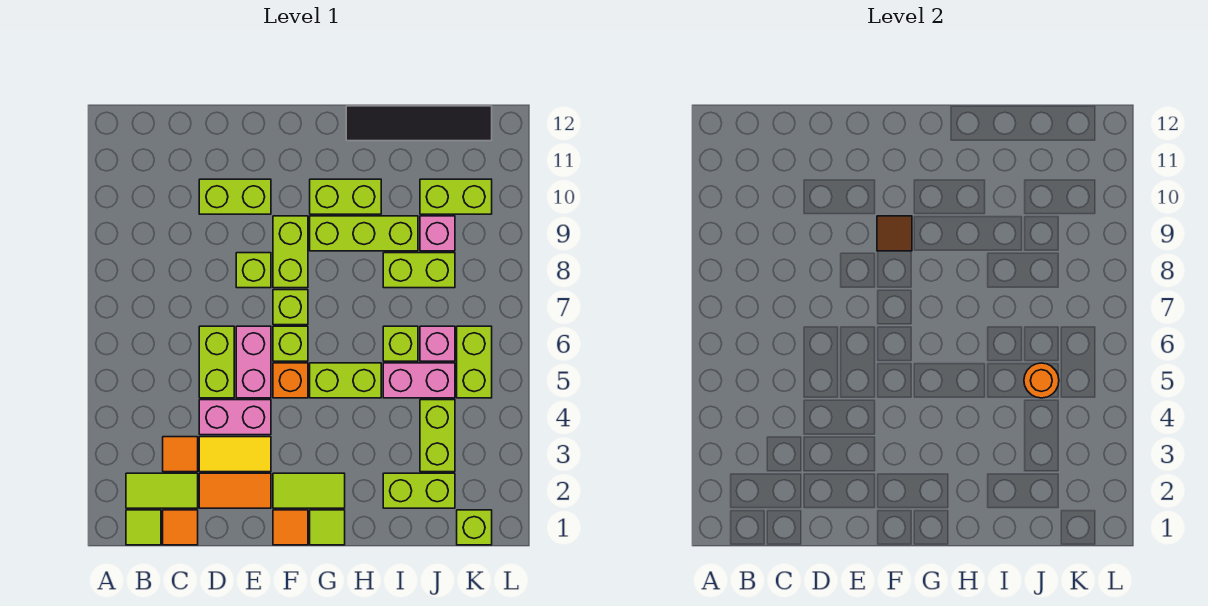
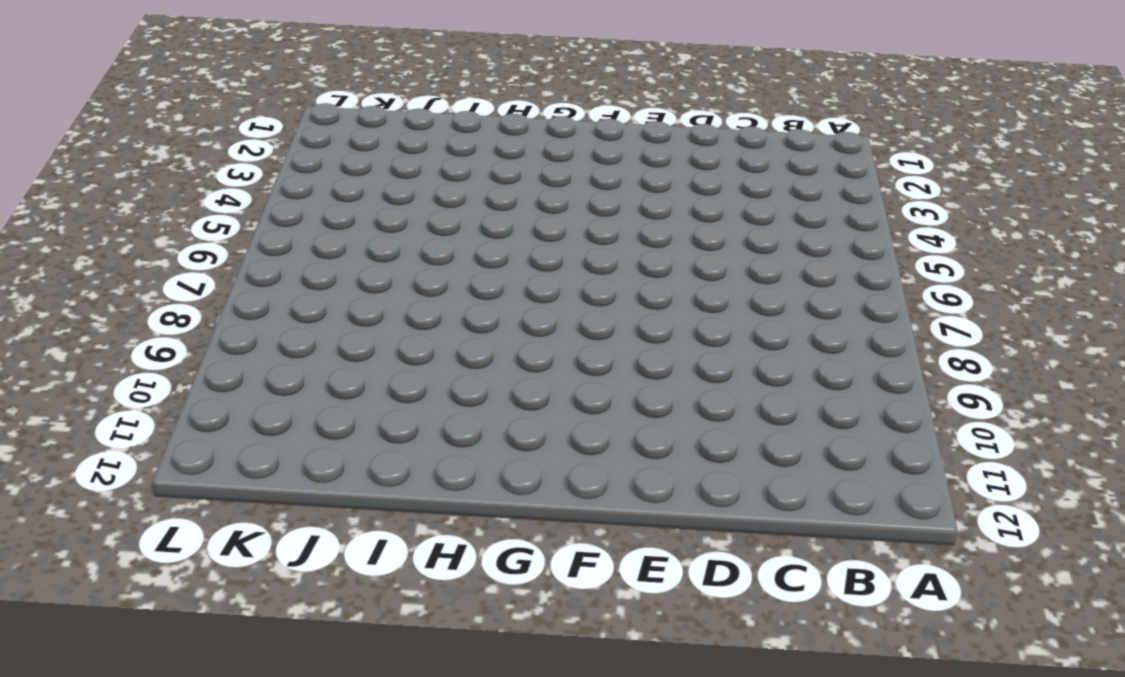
none -> lime 1x1 tile [126,510,161,545]
none -> lime 1x2 tile [126,473,198,508]
none -> orange 1x1 tile [163,510,198,545]
none -> orange 1x1 tile [163,437,198,472]

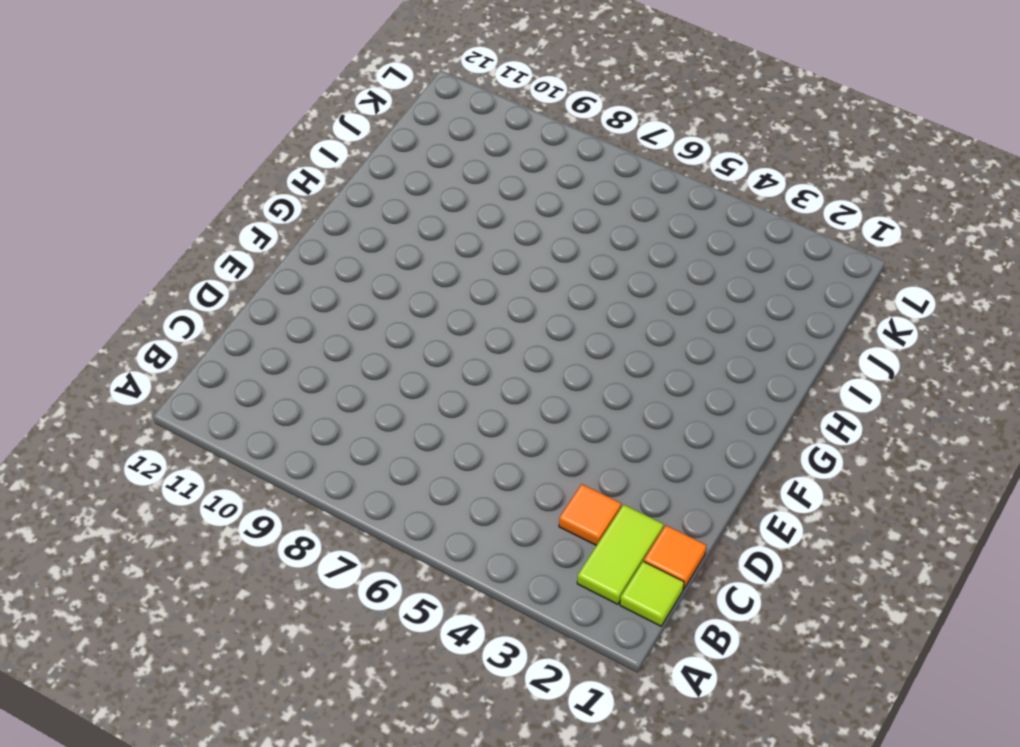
none -> orange 1x2 tile [199,473,271,508]
none -> yellow 1x2 tile [199,437,271,472]
none -> pink 1x2 brick [199,400,271,435]
none -> lime 1x2 brick [199,326,234,398]

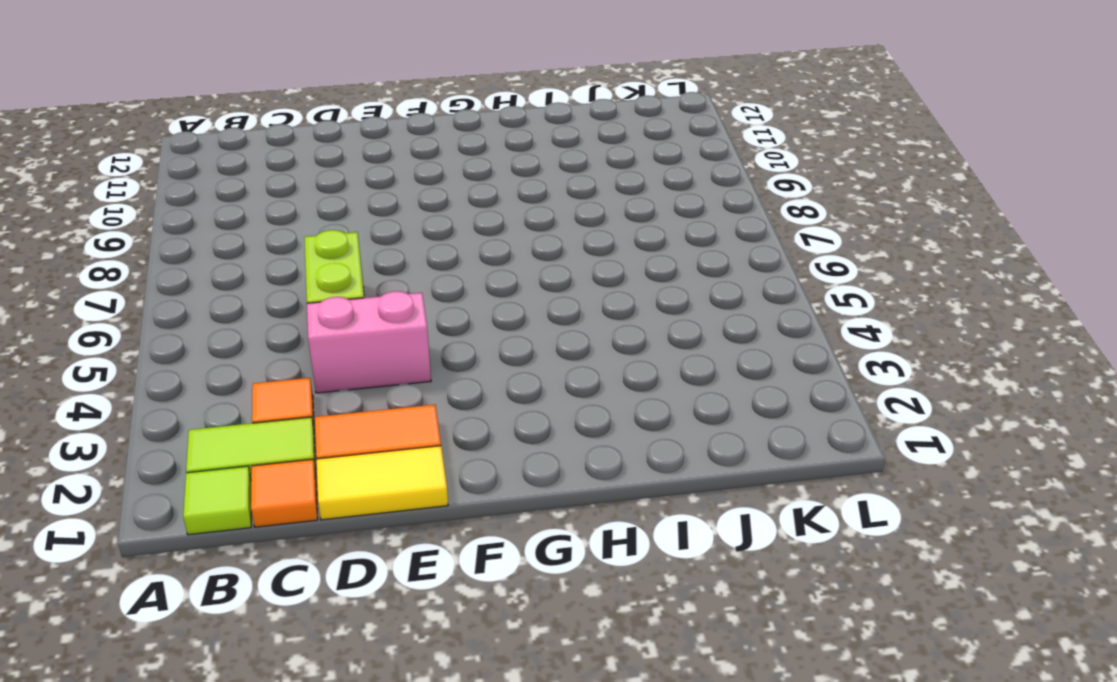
yellow 1x2 tile [317,446,448,520] -> yellow 1x2 tile moved to [199,437,271,472]
none -> lime 1x2 brick [199,179,271,214]
none -> pink 1x2 brick [236,326,271,398]
none -> lime 1x1 brick [236,253,271,288]
none -> orange 1x1 tile [273,510,308,545]

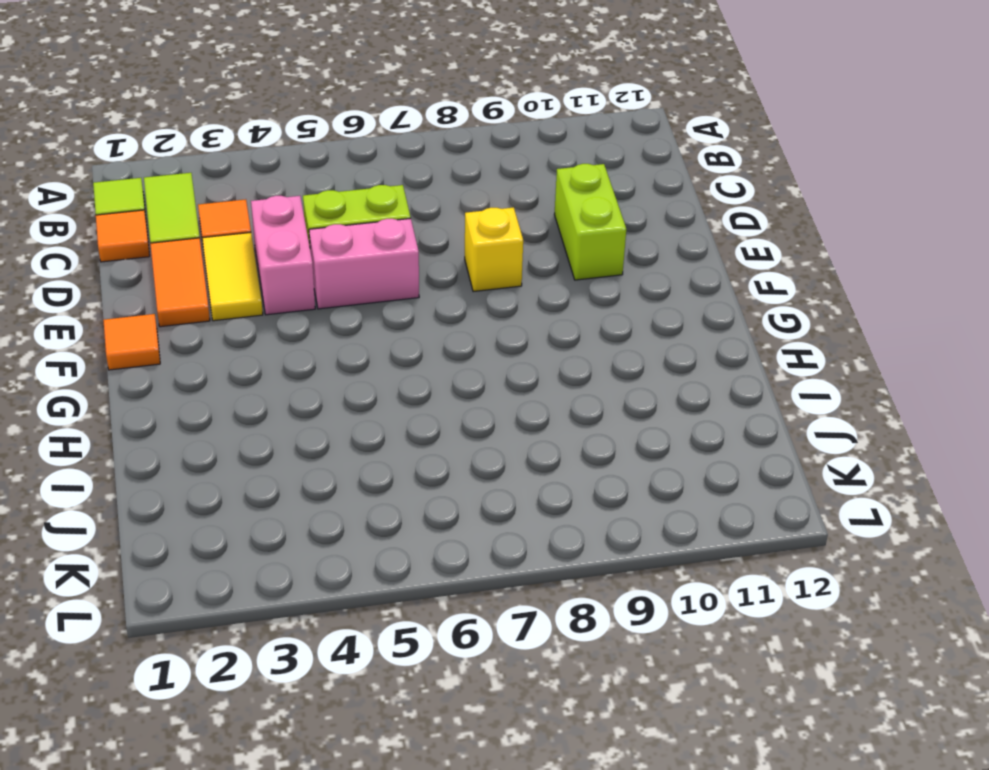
yellow 1x1 brick [465,207,523,292] -> lime 1x1 brick [236,253,271,288]
none -> lime 1x2 tile [273,473,345,508]
none -> orange 1x1 brick [273,363,308,398]
none -> lime 1x1 brick [273,326,308,361]
none -> lime 1x1 brick [273,290,308,325]

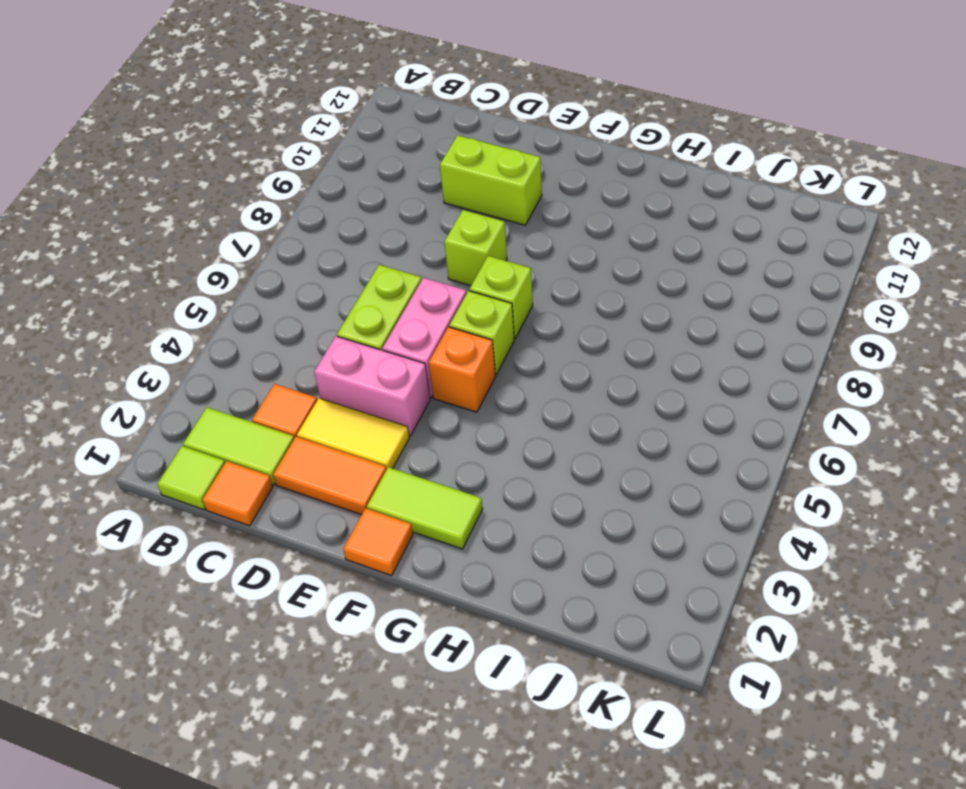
none -> lime 1x2 brick [273,216,308,288]
none -> lime 1x1 tile [310,510,345,545]
none -> lime 1x2 brick [310,363,381,398]
none -> lime 1x3 brick [310,216,418,251]

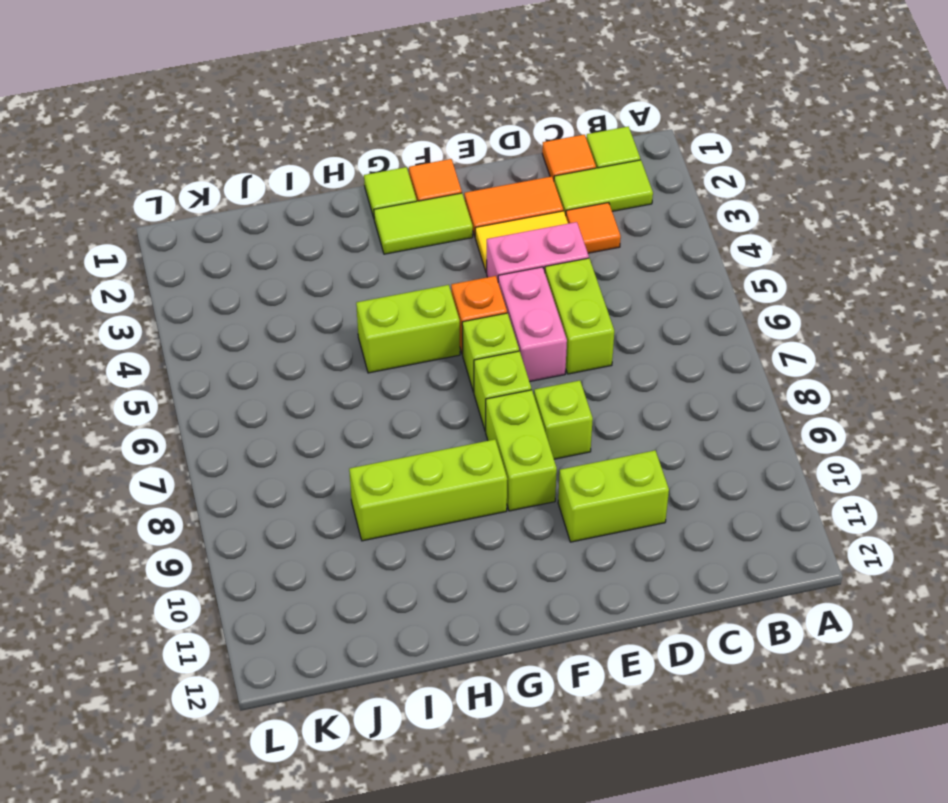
none -> lime 1x2 brick [310,179,381,214]
none -> black 1x4 tile [346,106,492,141]
none -> lime 1x2 brick [383,473,455,508]
none -> pink 1x2 brick [383,363,455,398]

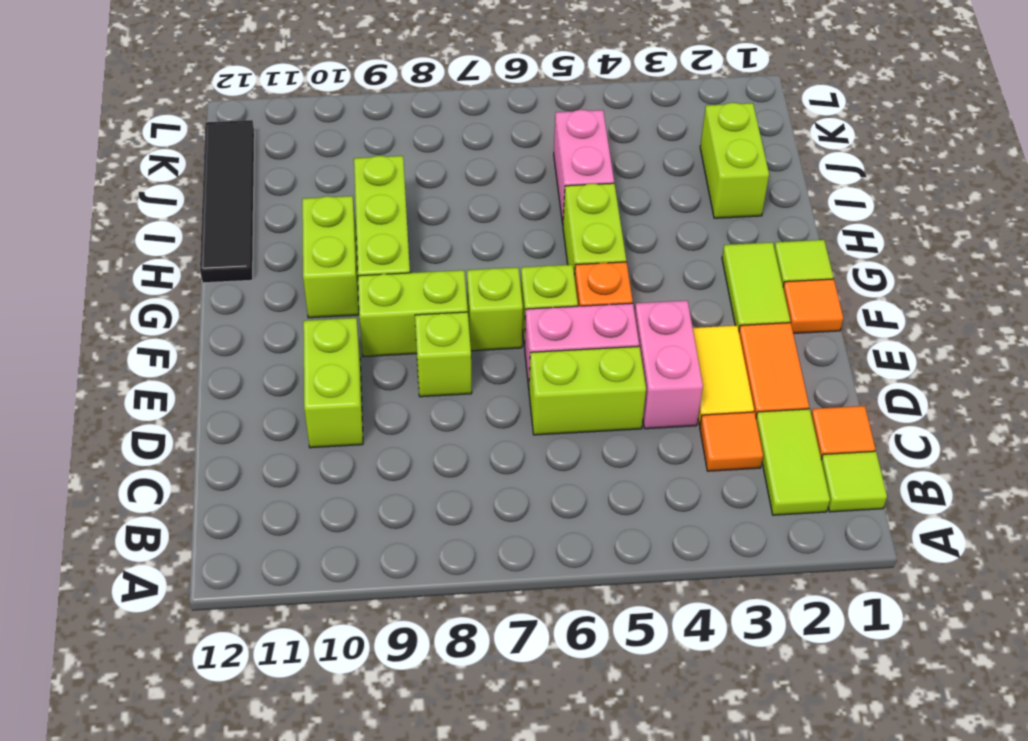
none -> lime 1x1 brick [383,326,418,361]
none -> lime 1x2 brick [383,253,455,288]
none -> lime 1x2 brick [420,400,455,472]
none -> pink 1x1 brick [420,326,455,361]

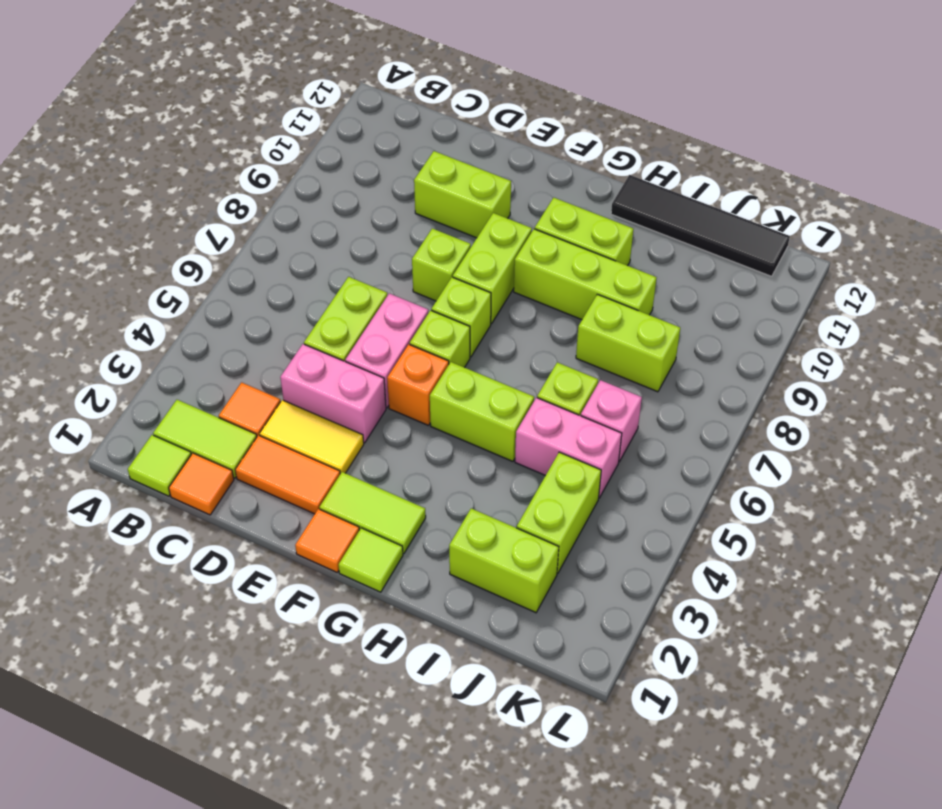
none -> pink 1x1 brick [420,216,455,251]
none -> lime 1x2 brick [420,179,492,214]
none -> lime 1x1 brick [457,510,492,545]
none -> lime 1x2 brick [457,326,492,398]

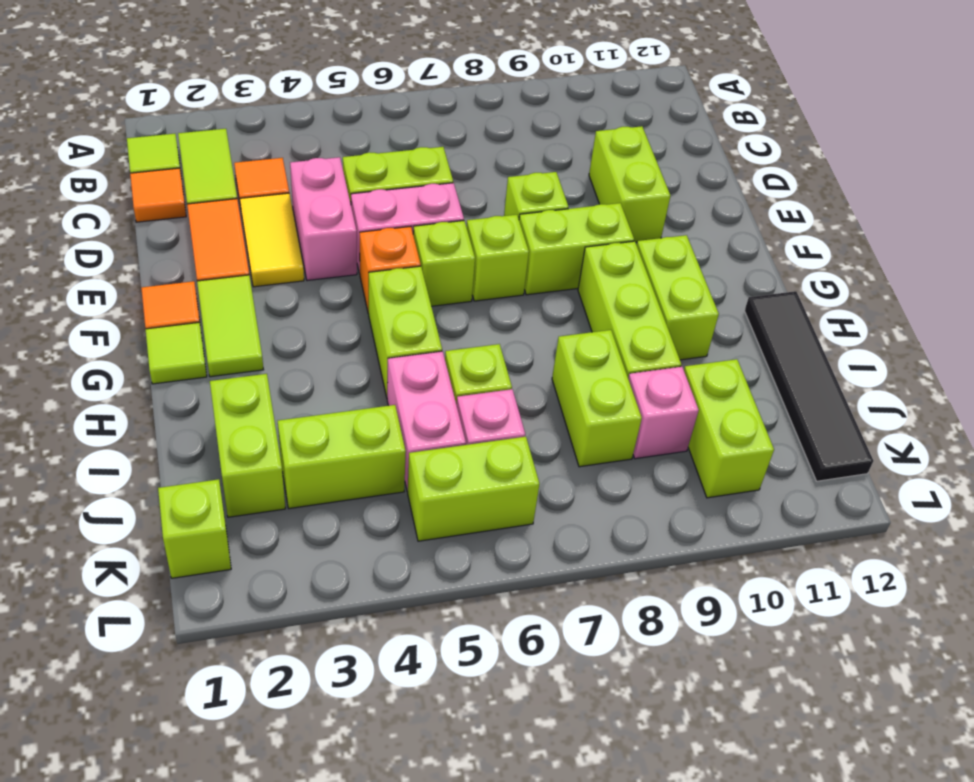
none -> brown 1x1 tile [877,216,912,251]
none -> orange 1x1 round brick [1024,363,1059,398]

